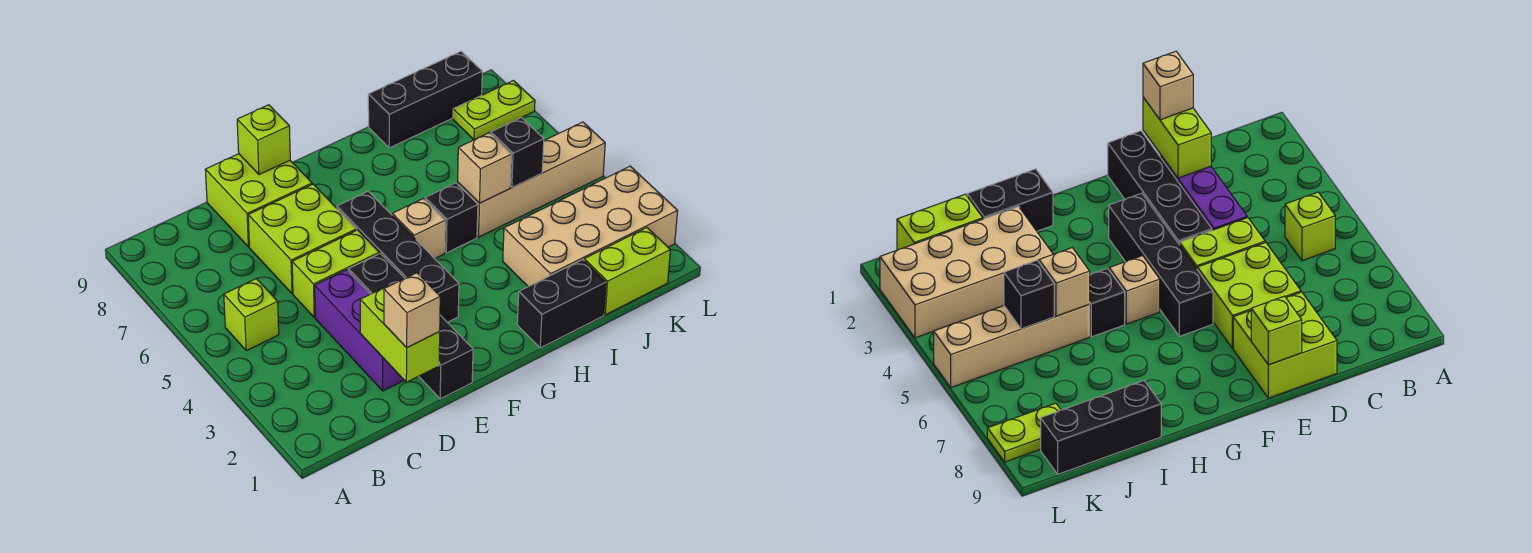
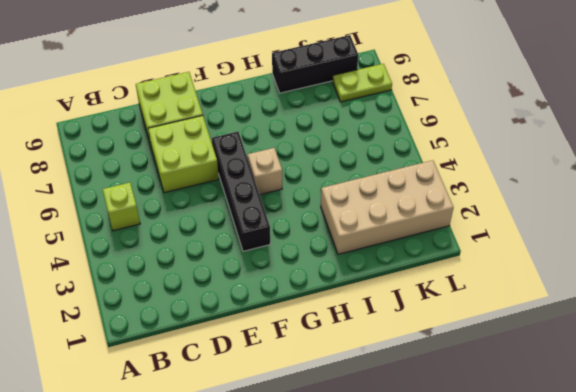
none -> purple 1x3 brick [315,270,404,391]
none -> lime 1x2 brick [292,230,379,317]
none -> black 1x4 brick [348,254,473,399]

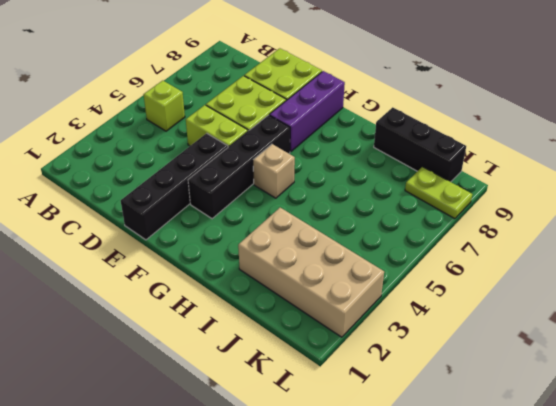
purple 1x3 brick [269,71,345,152] -> purple 1x3 brick moved to [315,270,404,391]
none -> black 1x2 brick [517,260,606,348]
none -> black 1x1 brick [425,183,478,253]
none -> tan 1x4 brick [458,122,605,237]

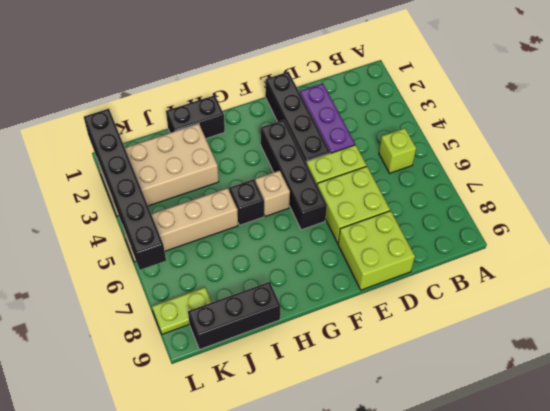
black 1x6 brick [84,109,166,270] -> none
none -> lime 1x2 brick [584,228,670,315]
none -> lime 1x2 brick [360,283,440,382]
none -> lime 1x1 brick [237,105,290,174]

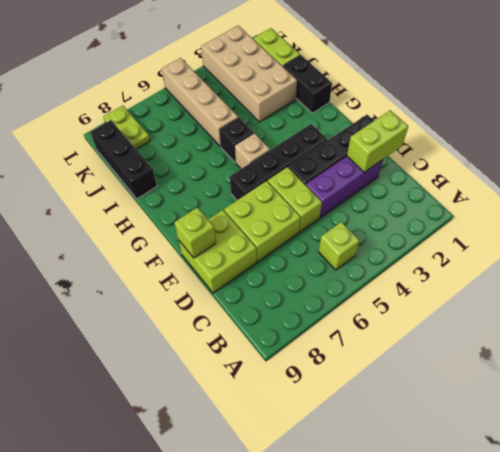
none -> tan 1x1 brick [458,133,512,203]
none -> black 1x1 brick [491,117,544,188]
none -> tan 1x1 brick [384,273,440,348]

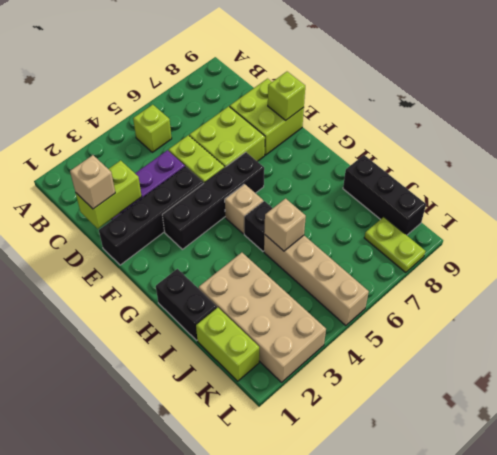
none -> black 1x1 brick [491,117,544,188]

